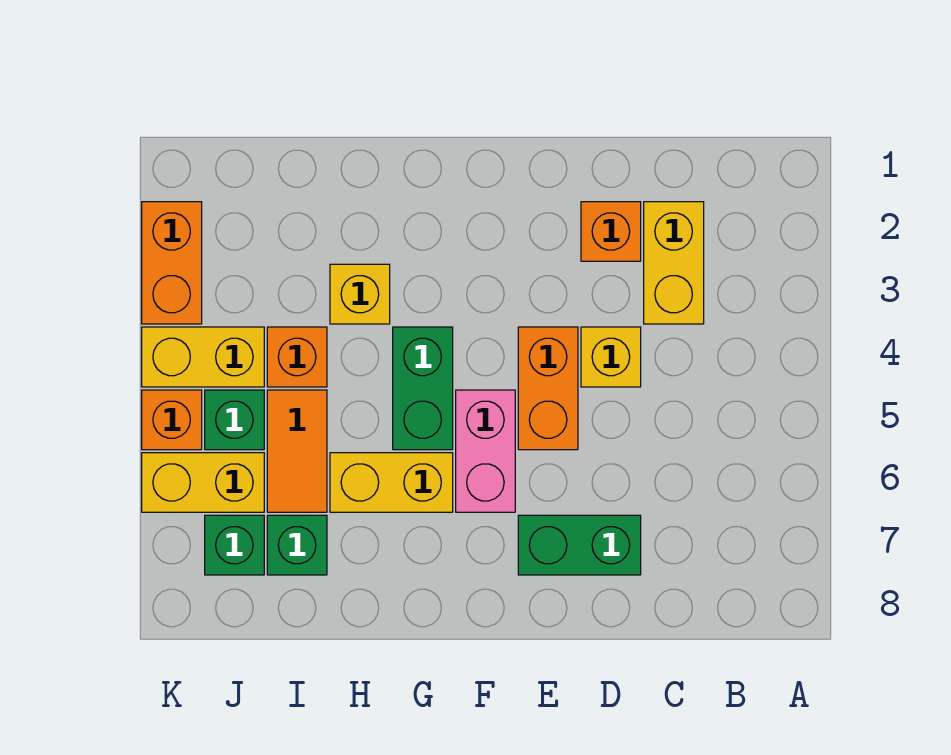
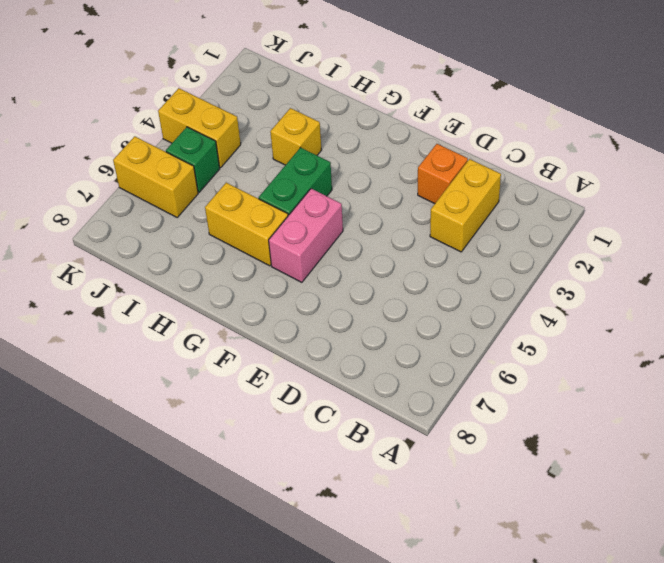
none -> yellow 1x1 brick [581,327,641,387]
none -> green 1x2 brick [518,515,641,575]
none -> orange 1x2 brick [518,327,578,450]

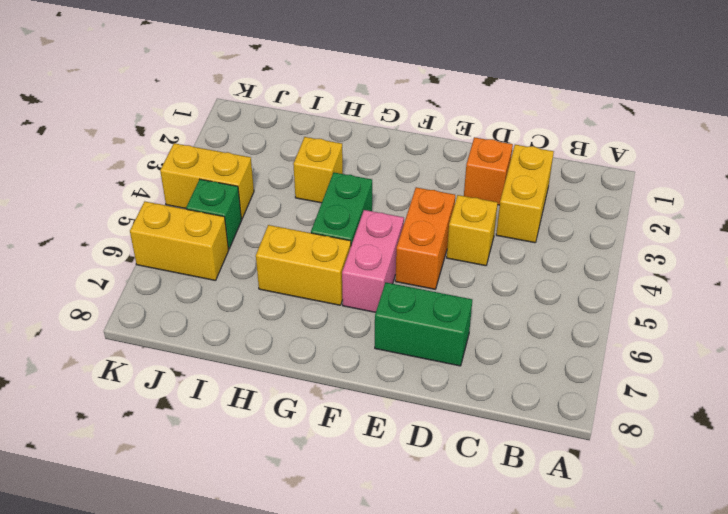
none -> orange 1x1 brick [267,327,327,387]
none -> orange 1x2 tile [267,390,327,512]
none -> green 1x1 brick [267,515,327,575]

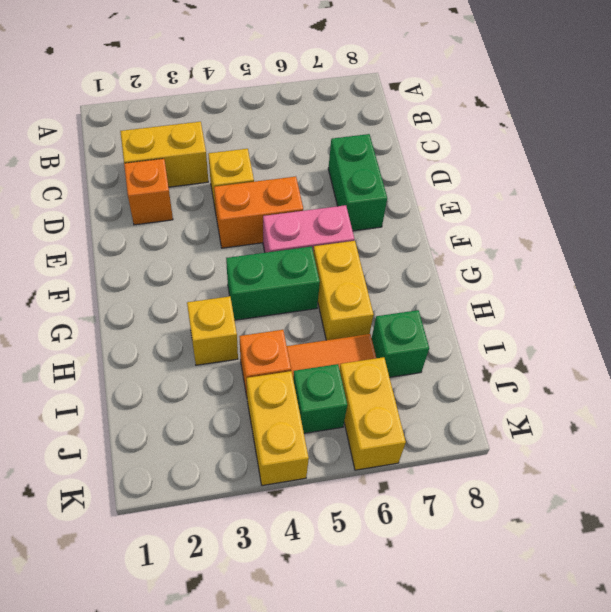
none -> green 1x1 brick [205,515,264,575]
none -> orange 1x2 brick [142,202,202,324]
none -> orange 1x1 brick [142,390,202,450]

